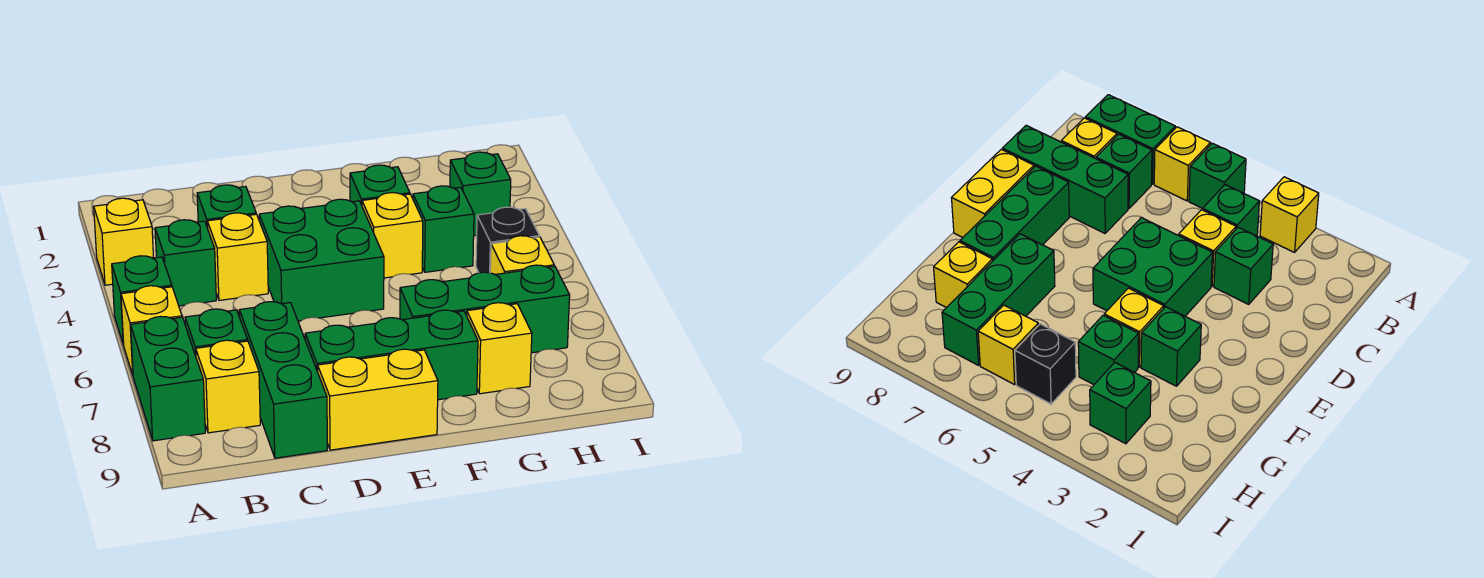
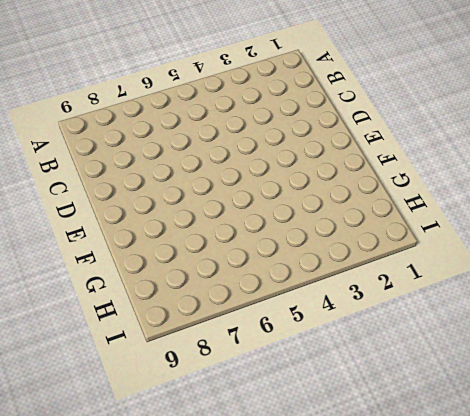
none -> yellow 1x1 brick [94,198,154,285]
none -> green 1x1 brick [112,256,172,345]
none -> yellow 1x1 brick [121,286,182,375]

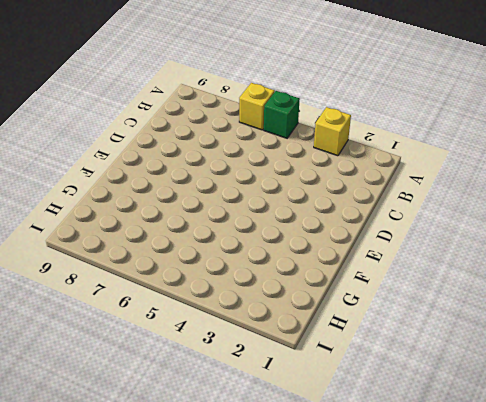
none -> green 1x2 brick [131,317,205,441]
none -> green 1x1 brick [155,220,216,306]
none -> green 1x1 brick [185,309,248,356]

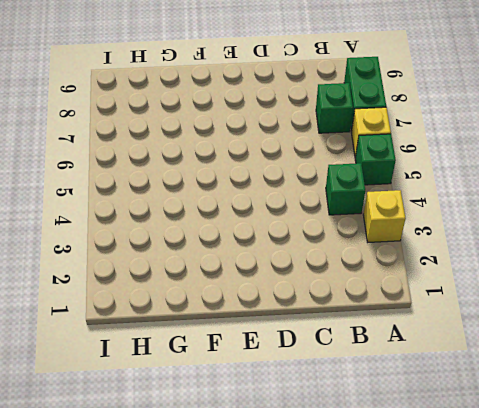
none -> yellow 1x1 brick [196,340,260,433]
none -> green 1x1 brick [197,185,256,228]
none -> yellow 1x1 brick [207,213,268,300]

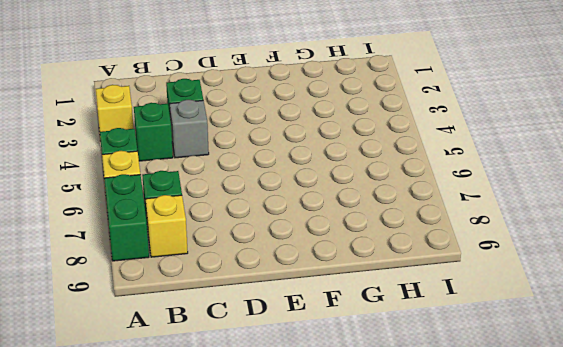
grey 1x1 brick [170,100,209,158] -> yellow 1x1 brick [207,213,268,300]
none -> green 1x3 brick [239,302,327,458]
none -> green 2x2 brick [259,199,384,321]
none -> green 1x3 brick [305,310,478,400]

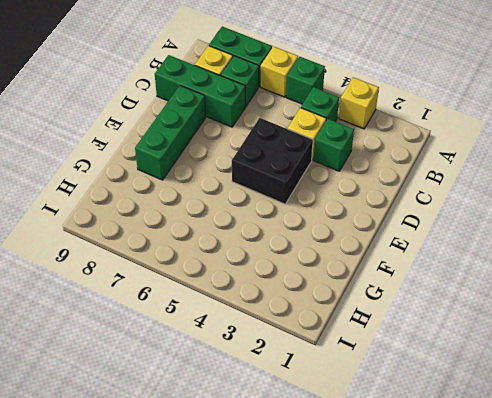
black 2x2 brick [232,118,313,204] -> green 2x2 brick [259,199,384,321]
none -> yellow 1x2 brick [318,349,438,450]
none -> green 1x1 brick [350,165,410,205]
none -> yellow 1x1 brick [362,193,423,278]

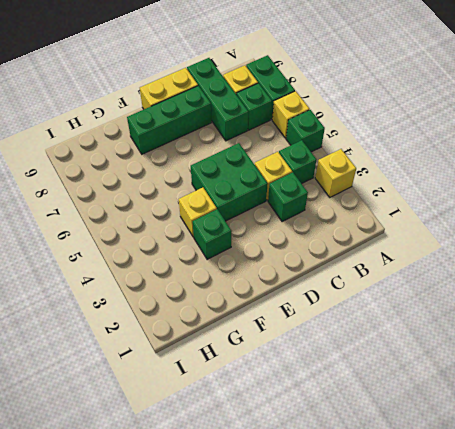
none -> green 1x3 brick [400,265,570,353]
none -> green 1x1 brick [413,186,474,272]
none -> yellow 1x1 brick [467,303,532,394]

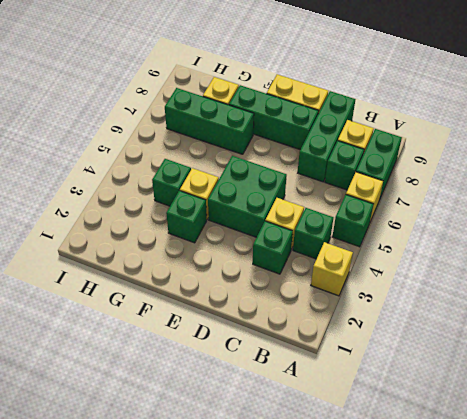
none -> green 1x1 brick [450,152,511,236]
none -> black 1x1 brick [476,207,539,273]
none -> yellow 1x1 brick [490,236,554,274]

